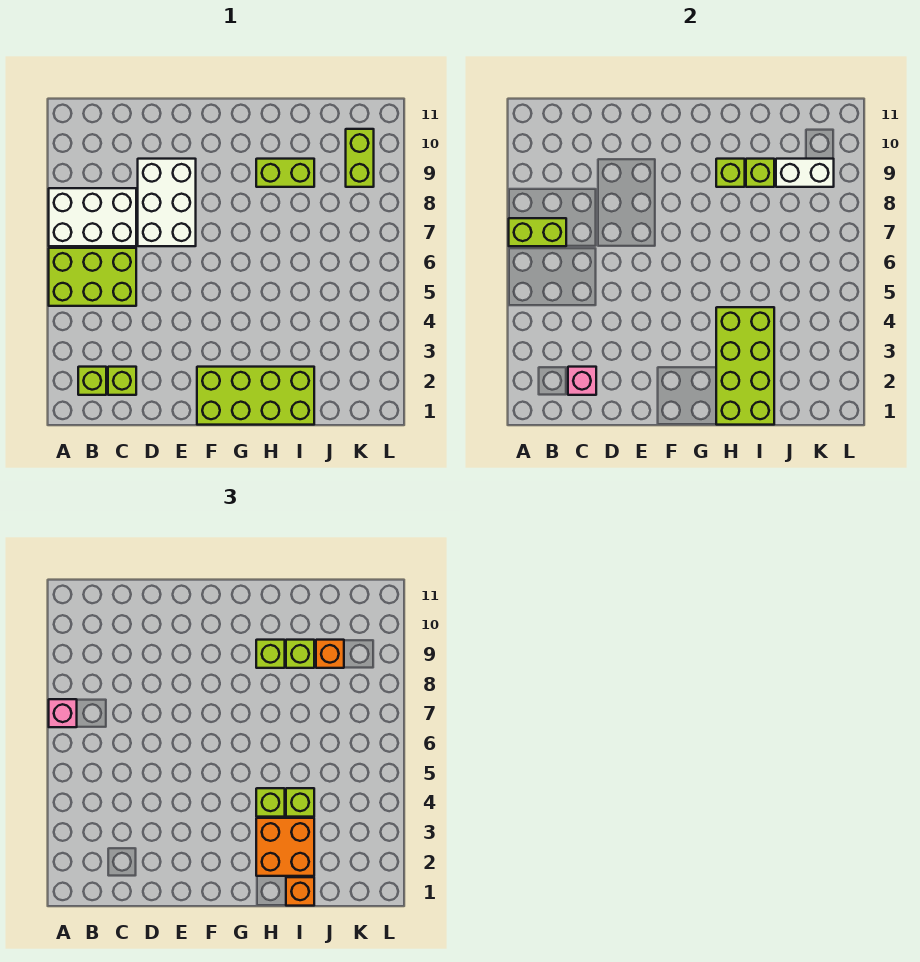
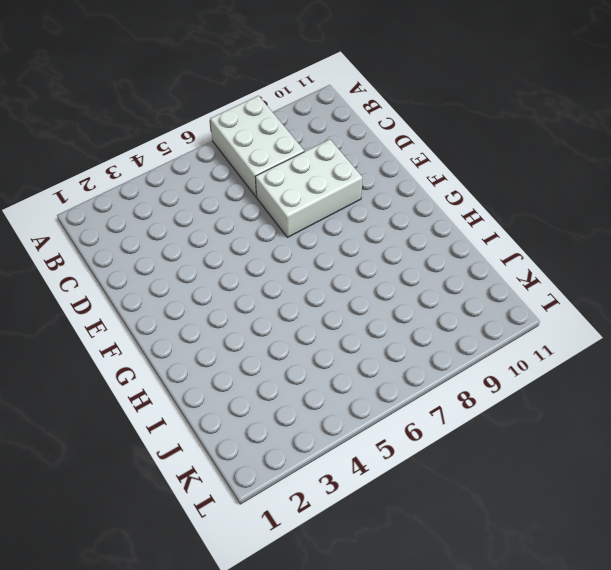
none -> lime 2x3 brick [49,248,136,306]
none -> lime 1x1 brick [78,367,106,395]
none -> lime 1x1 brick [108,367,136,395]

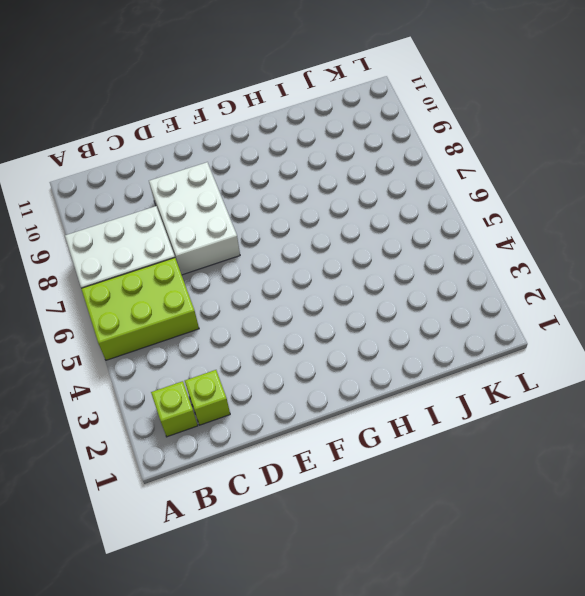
none -> lime 2x4 brick [197,367,314,425]
none -> lime 1x2 brick [256,159,314,187]
none -> lime 1x2 brick [346,129,374,187]

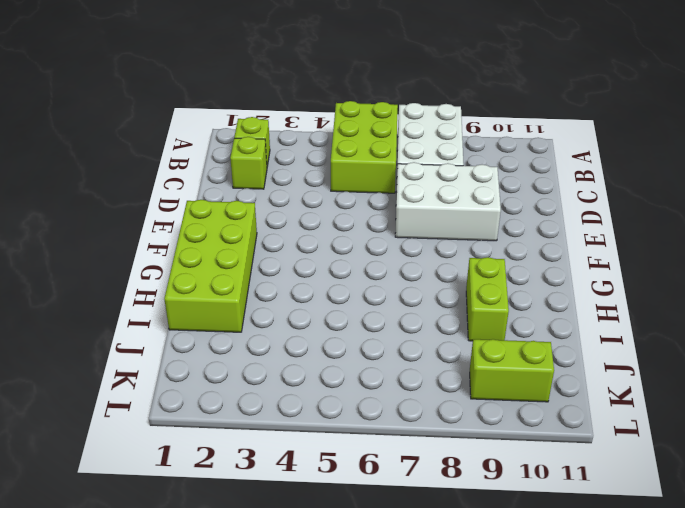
none -> lime 1x2 brick [509,218,566,246]
none -> pink 1x1 brick [568,367,596,395]
none -> lime 2x4 brick [716,307,774,425]

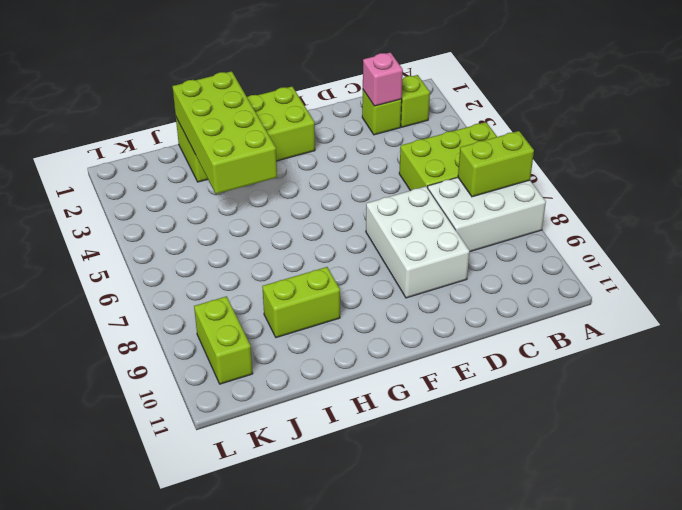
none -> lime 1x1 brick [716,159,745,187]
none -> lime 1x1 brick [746,159,774,187]
none -> white 1x2 brick [776,159,834,187]

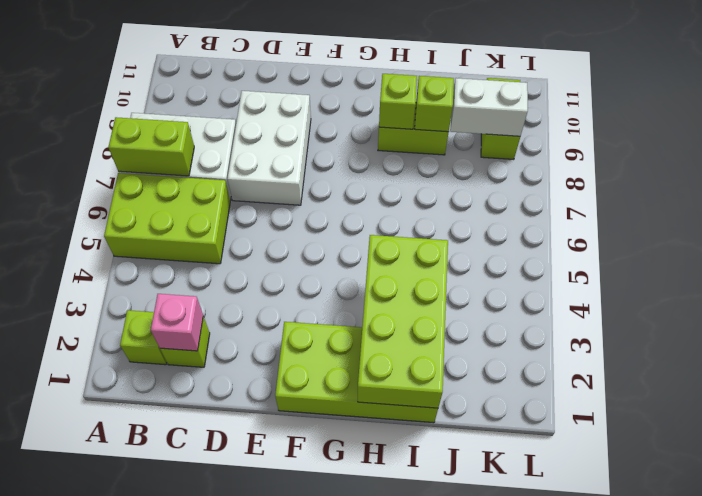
none -> pink 1x1 brick [49,699,77,727]
none -> orange 2x2 brick [256,818,314,876]
none -> lime 1x1 brick [256,788,285,817]

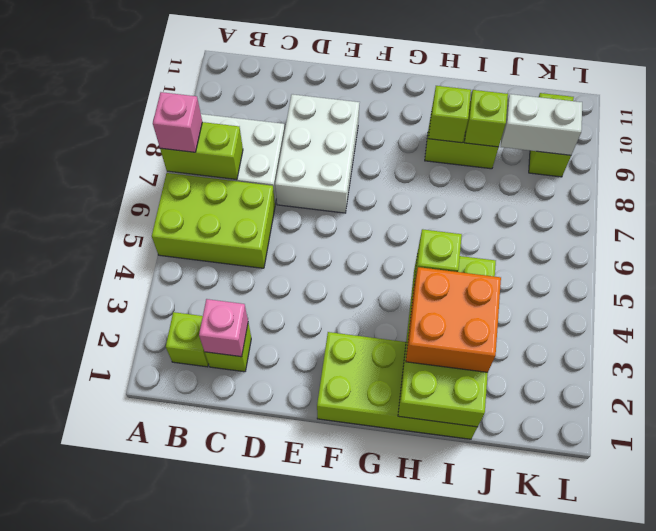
none -> lime 1x1 brick [256,640,285,668]
none -> orange 1x1 brick [286,877,314,906]
none -> lime 1x1 brick [286,788,314,817]

